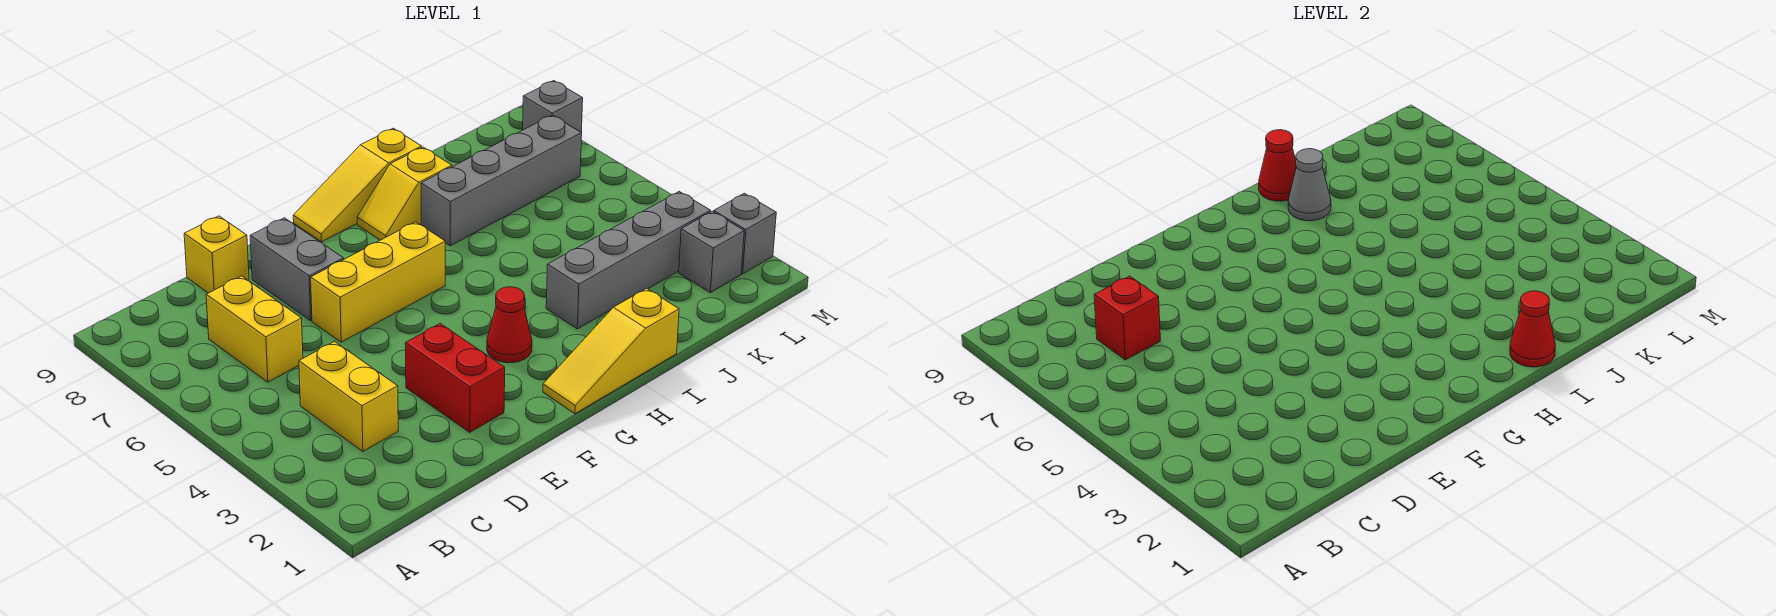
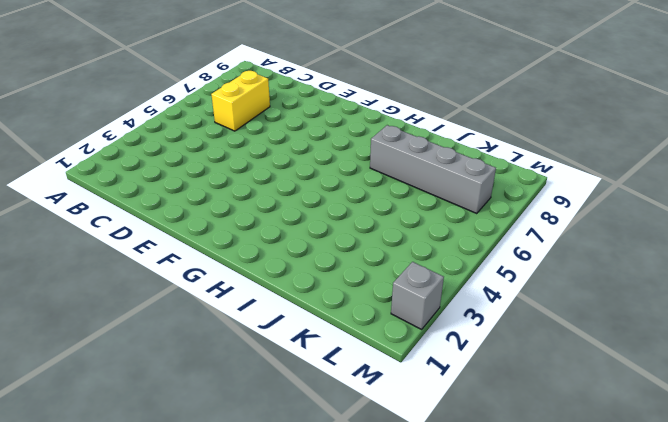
none -> yellow 1x2 brick [299,341,398,451]
none -> yellow 1x1 brick [184,216,249,293]
none -> red 1x2 brick [405,324,505,432]

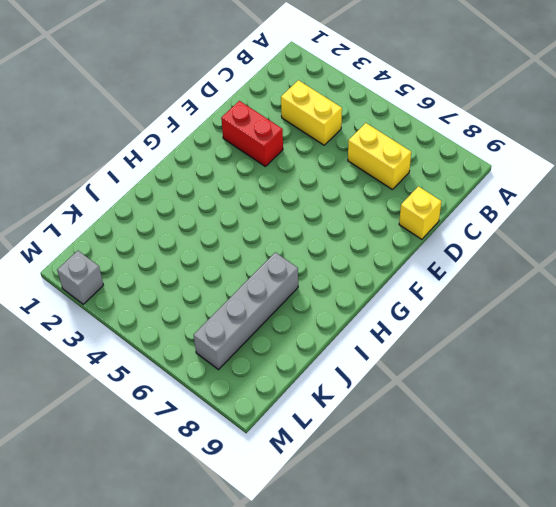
none -> yellow 1x3 brick [311,222,445,342]
none -> grey 1x2 brick [250,218,344,321]
none -> yellow 1x3 slope [543,288,679,414]

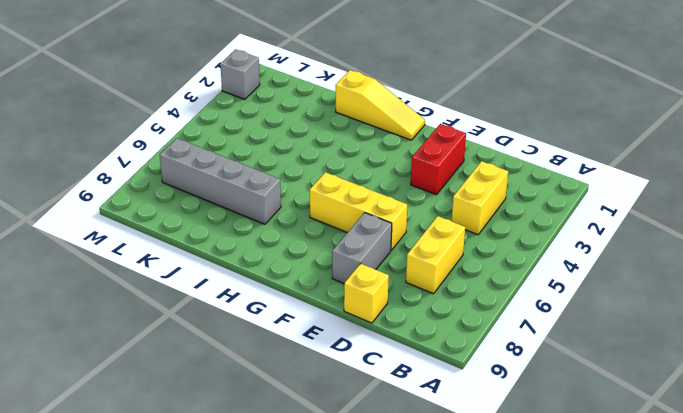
none -> red 1x1 cone [487,287,532,363]
none -> yellow 1x3 slope [293,128,422,242]
none -> yellow 1x2 slope [357,147,452,240]

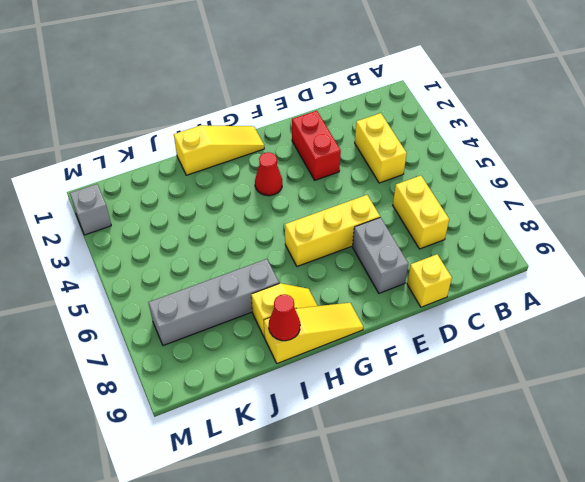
none -> grey 1x4 brick [546,192,711,329]
none -> grey 1x1 brick [679,211,744,293]
none -> grey 1x1 brick [523,81,583,133]

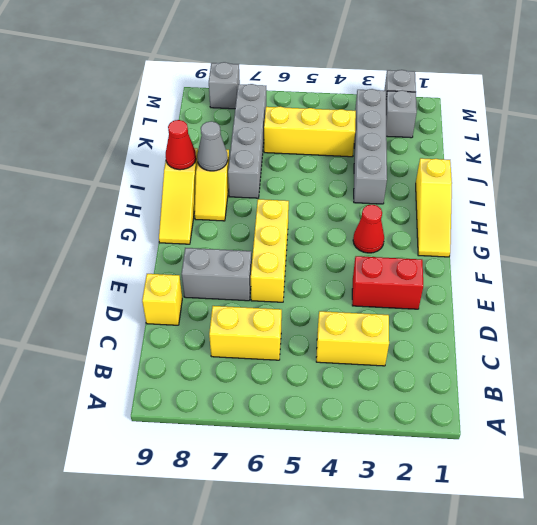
yellow 1x3 brick [264,107,356,157] -> none
none -> red 1x1 brick [1094,276,1160,360]
none -> red 1x1 cone [1510,291,1555,367]

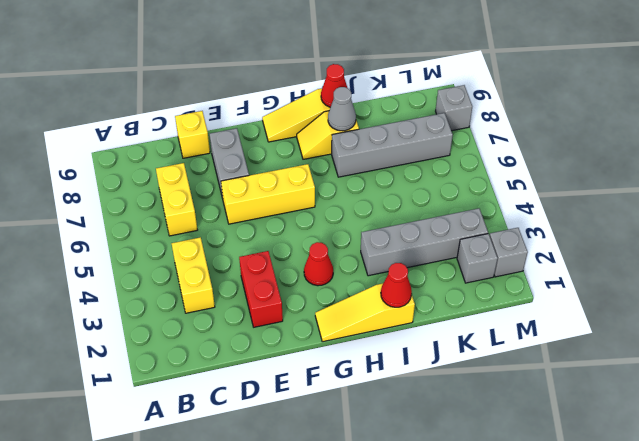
none -> red 1x1 brick [1094,276,1160,360]

